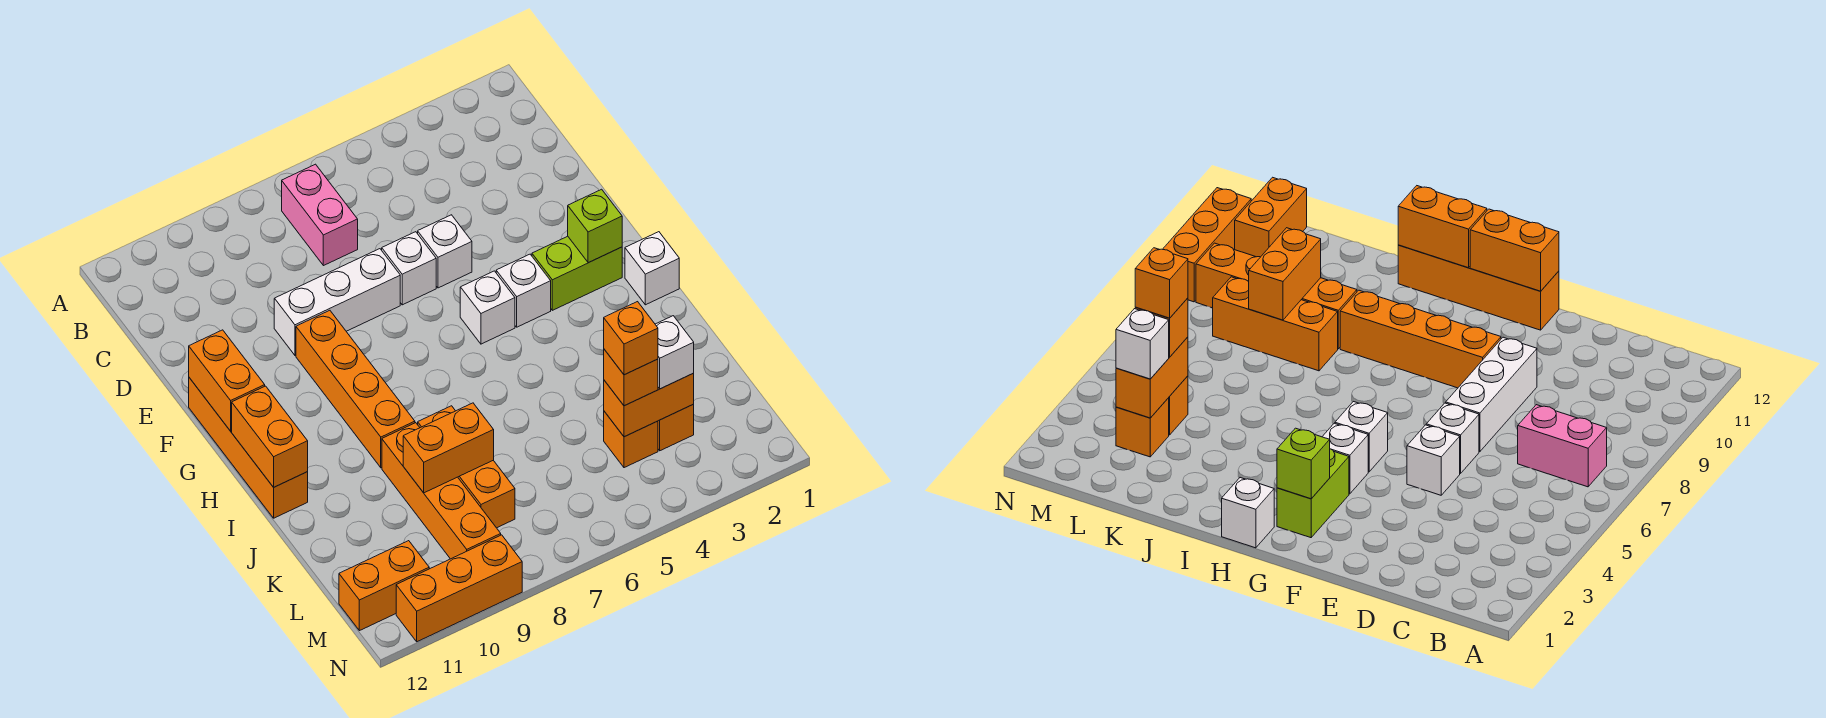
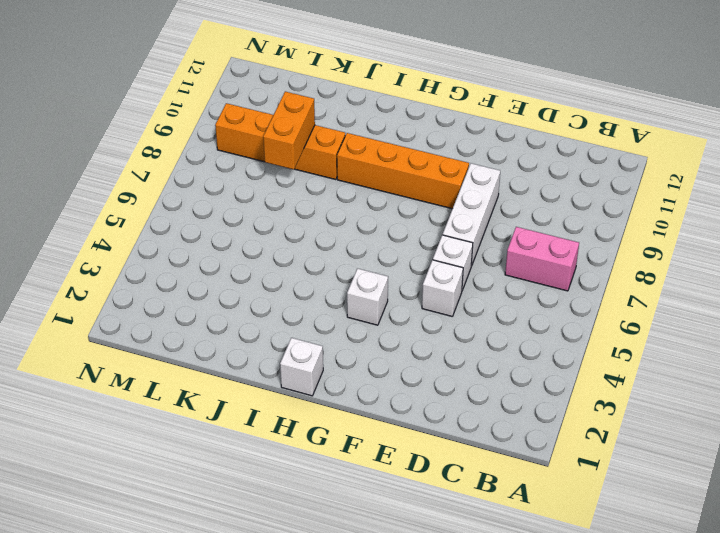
none -> orange 1x4 brick [189,378,308,518]
none -> lime 1x2 brick [532,236,622,310]
none -> white 1x1 brick [460,271,515,344]

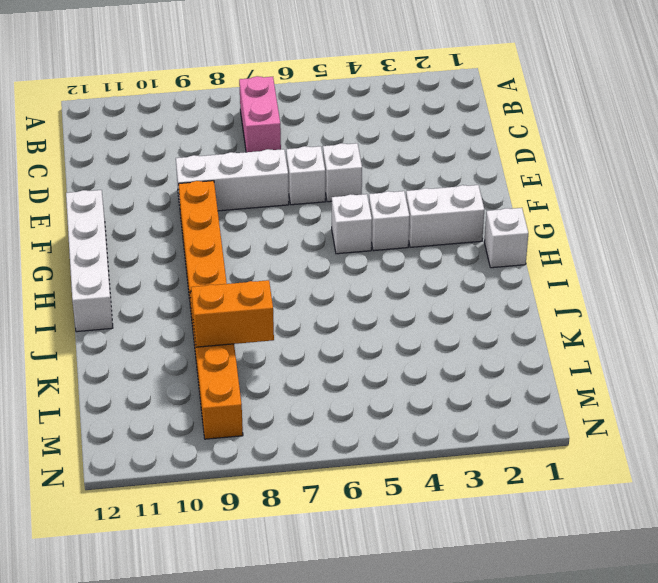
white 1x4 brick [66,190,113,332] -> orange 1x4 brick [189,378,308,518]
white 1x2 brick [406,185,484,247] -> lime 1x2 brick [532,236,622,310]
none -> orange 1x3 brick [418,406,515,528]
none -> orange 1x1 brick [658,404,694,451]
none -> orange 1x1 brick [604,411,658,468]

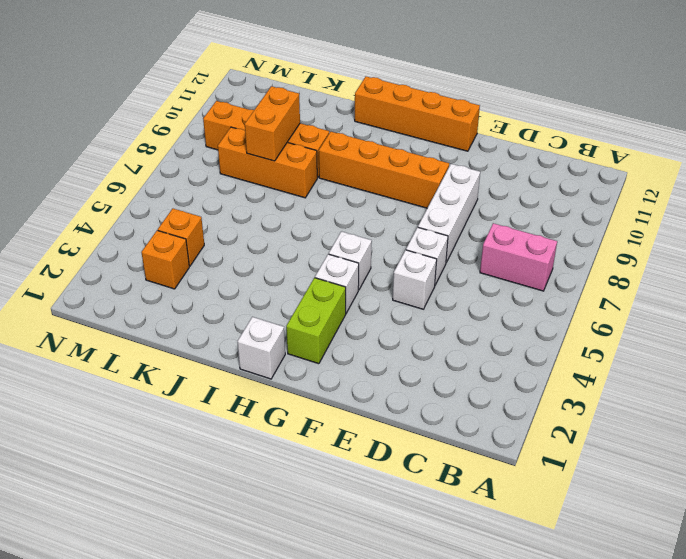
none -> orange 1x2 brick [339,541,429,631]
none -> orange 1x3 brick [396,535,522,642]
none -> orange 1x2 brick [189,330,265,431]

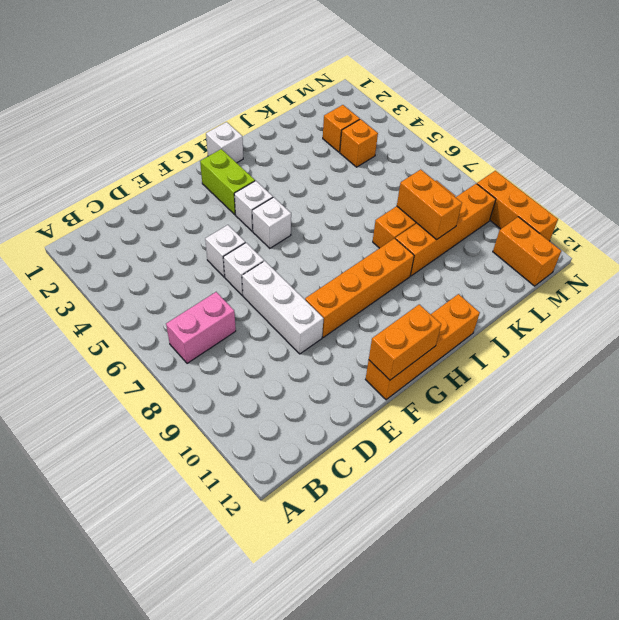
none -> lime 1x1 brick [568,189,622,263]
none -> orange 1x2 brick [232,386,308,487]
none -> orange 1x2 brick [604,373,694,437]

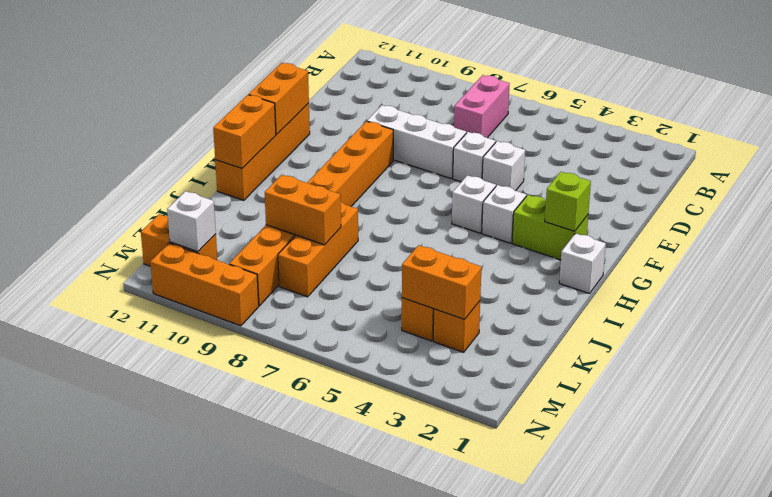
white 1x1 brick [167,191,216,252] -> white 1x1 brick moved to [655,316,694,389]
none -> orange 1x1 brick [604,349,658,406]
none -> orange 1x1 brick [604,302,658,375]

